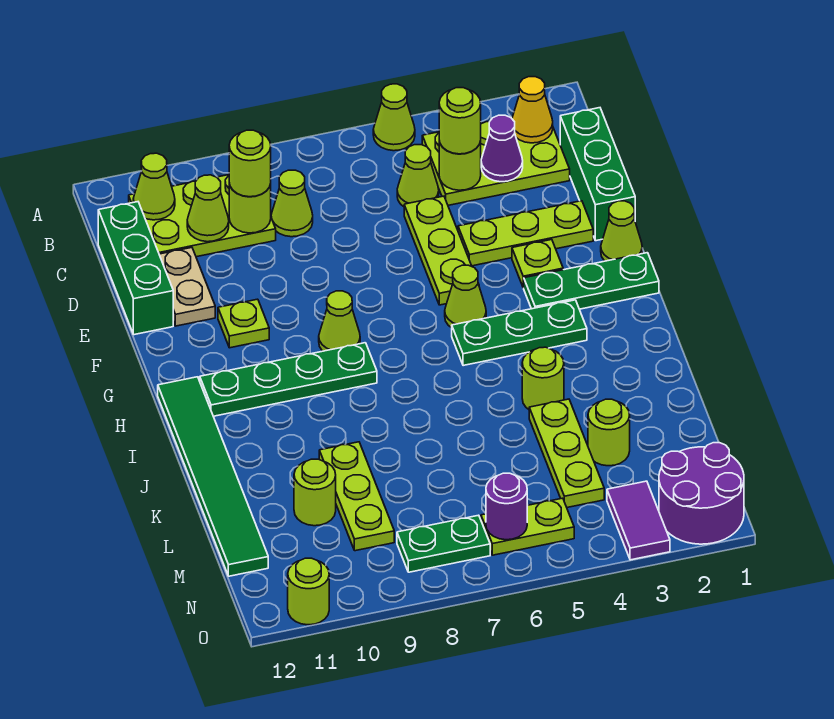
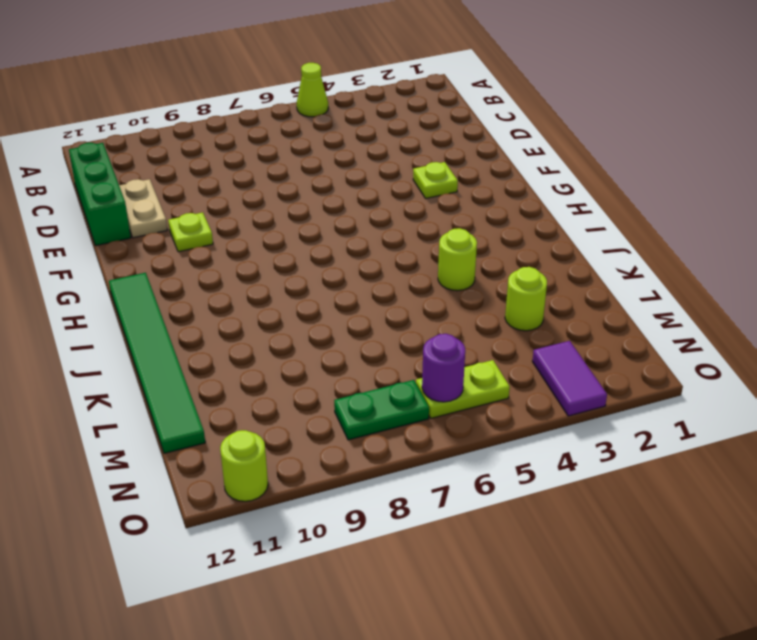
none -> lime 2x3 plate [422,117,570,205]
none -> lime 2x3 plate [129,175,276,257]
none -> green 1x3 brick [560,108,635,241]
none -> lime 1x1 cone [397,145,439,207]

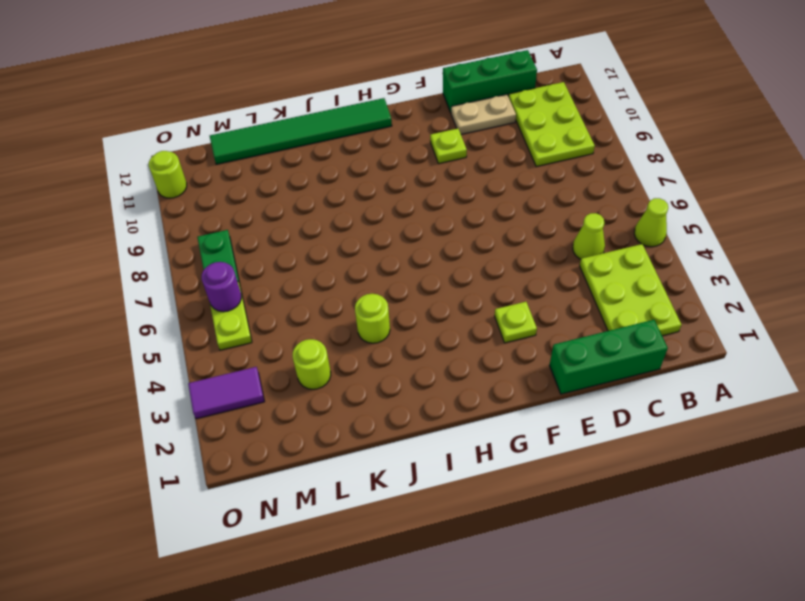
none -> lime 1x1 cone [271,170,313,237]
none -> lime 1x3 plate [404,196,472,305]
none -> lime 1x3 plate [458,201,593,266]
none -> lime 1x1 cone [601,201,642,261]

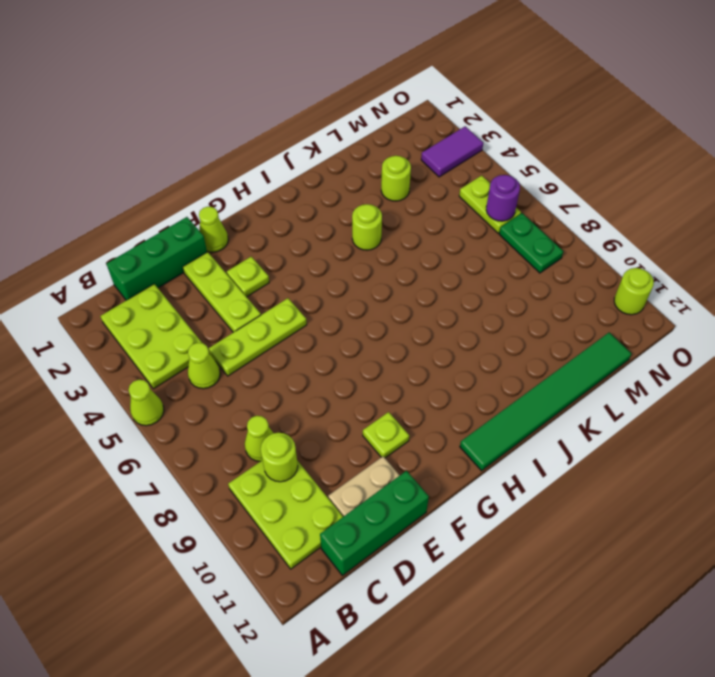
none -> green 1x3 plate [524,253,659,309]
none -> lime 1x1 cone [445,265,486,328]
none -> lime 1x1 cone [319,291,360,351]
none -> green 1x3 plate [452,300,587,366]

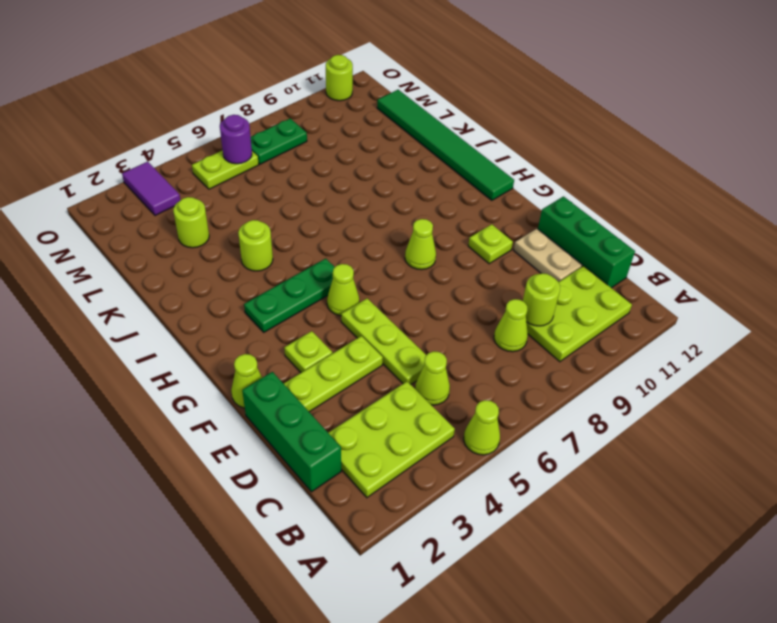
none -> green 1x3 plate [524,253,659,309]
none -> green 1x4 plate [200,343,377,416]
none -> lime 1x3 plate [529,399,604,507]
none -> lime 1x3 plate [319,442,394,551]

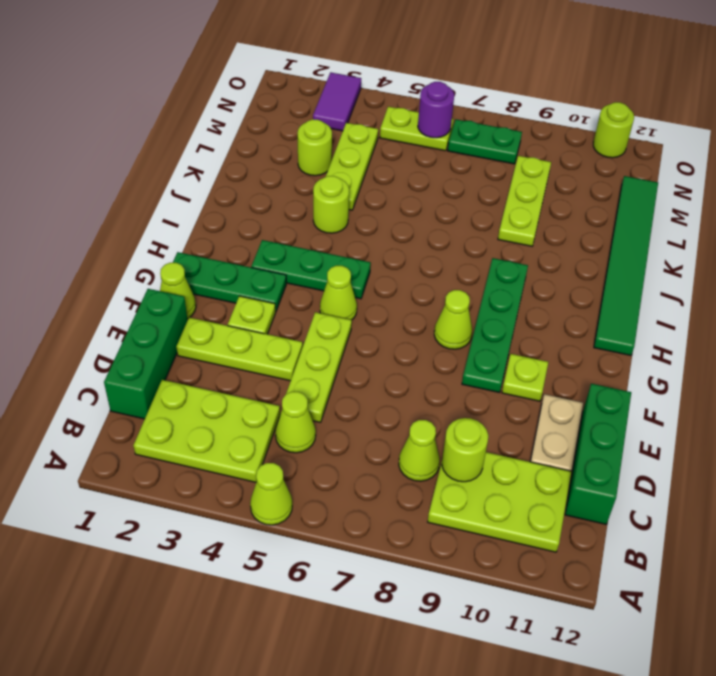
green 1x4 plate [462,258,528,393] -> green 1x4 plate turned to [200,343,377,416]
none -> lime 1x1 round brick [294,459,336,526]
none -> purple 2x2 round brick [659,443,744,544]
none -> yellow 1x1 cone [512,77,553,143]
none -> lime 1x1 cone [133,153,175,220]

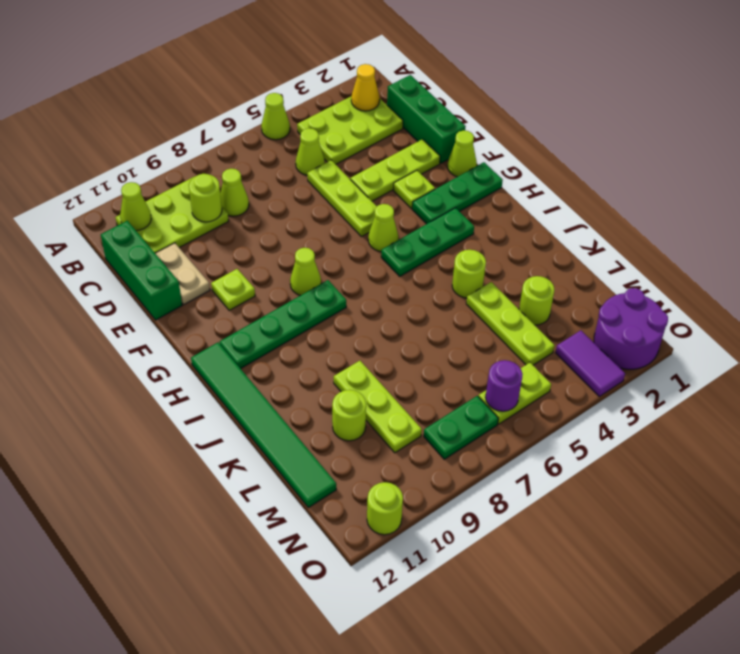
none -> purple 1x1 cone [481,115,523,182]
none -> lime 1x1 round brick [439,141,481,190]
none -> lime 1x1 cone [187,175,229,242]
none -> lime 1x1 round brick [439,88,481,154]

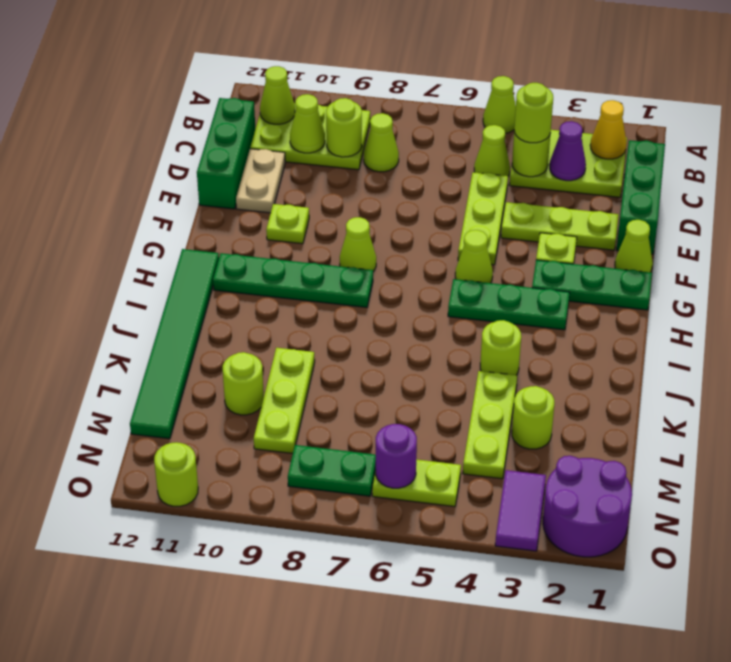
none -> lime 1x1 round brick [229,130,271,197]

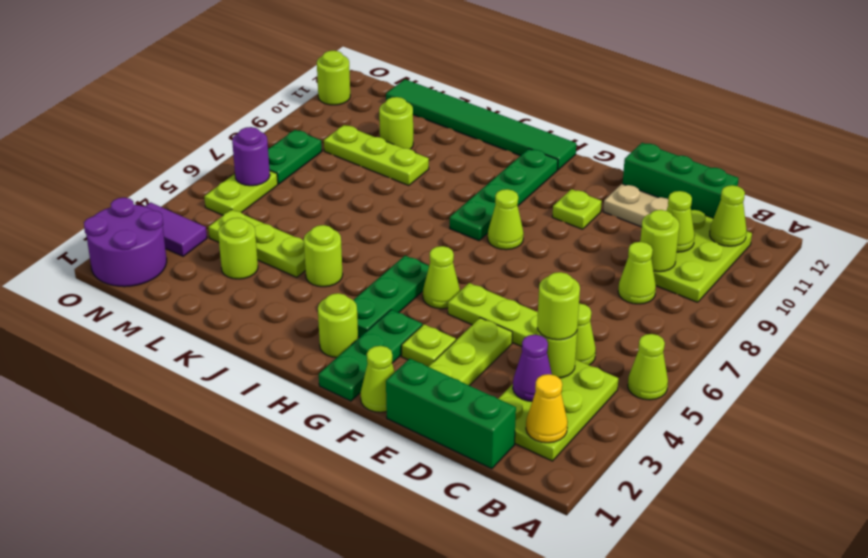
lime 1x1 round brick [318,293,358,358] -> lime 1x1 round brick moved to [229,130,271,197]

